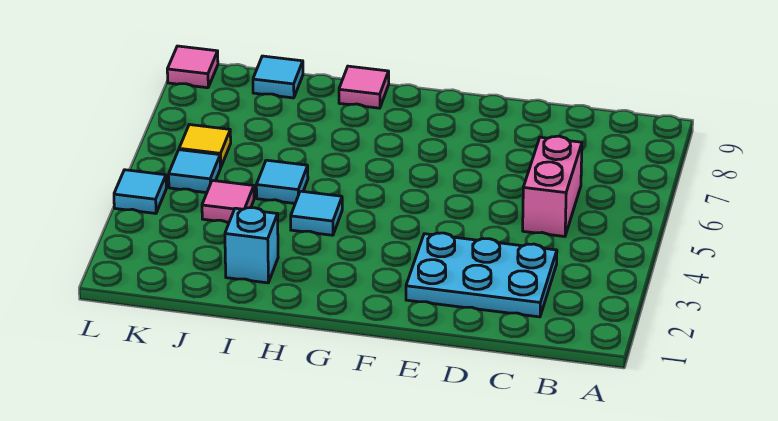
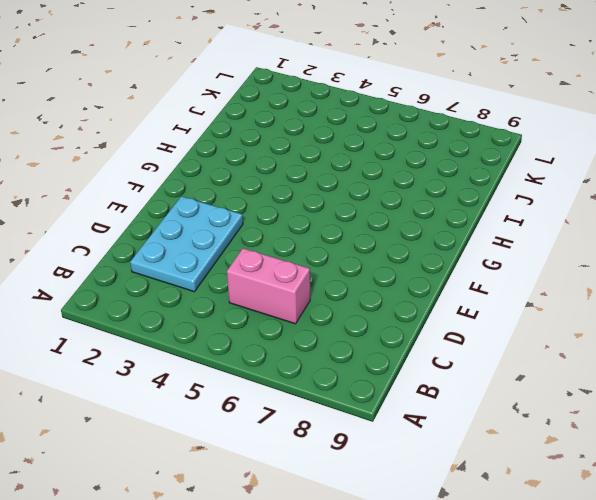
none -> cyan 1x1 tile [291,191,342,235]
none -> pink 1x1 tile [339,66,389,108]
none -> cyan 1x1 brick [225,208,278,283]

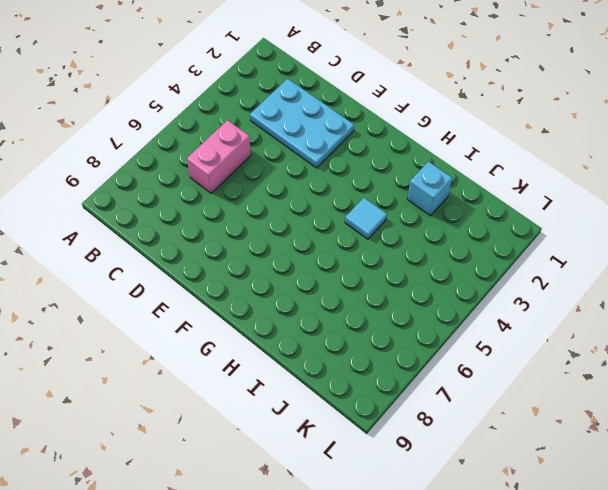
none -> pink 1x1 tile [339,66,389,108]
none -> cyan 1x1 tile [256,160,308,203]
none -> pink 1x1 tile [202,180,254,222]

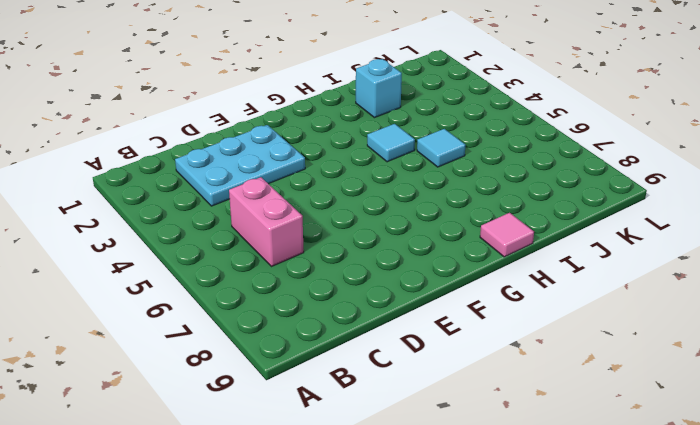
none -> pink 1x1 tile [202,180,254,222]
none -> cyan 1x1 tile [253,56,303,98]
none -> cyan 1x1 tile [169,150,220,193]

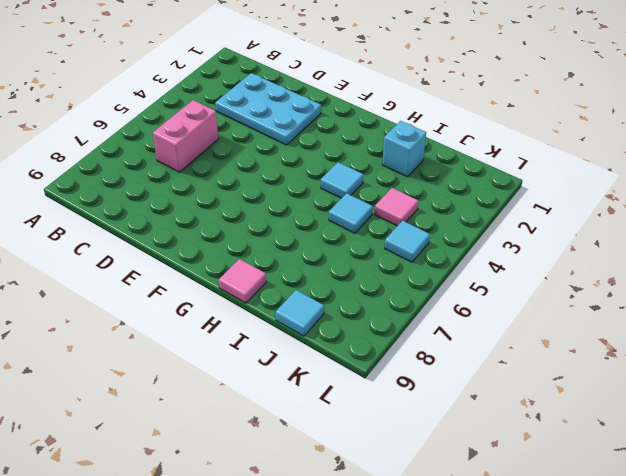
none -> yellow 1x1 tile [179,125,231,168]
none -> cyan 1x1 tile [114,170,166,213]
none -> pink 1x1 tile [167,46,218,88]

